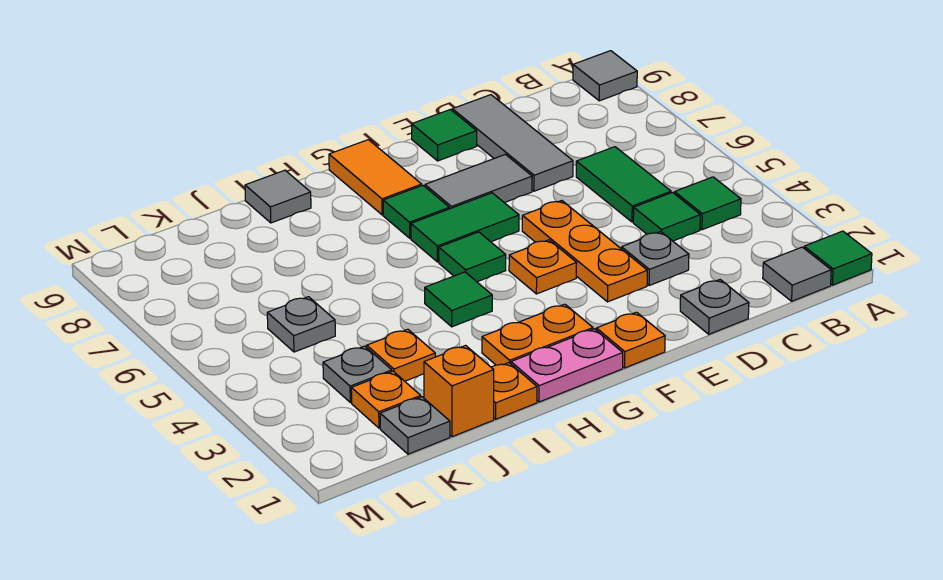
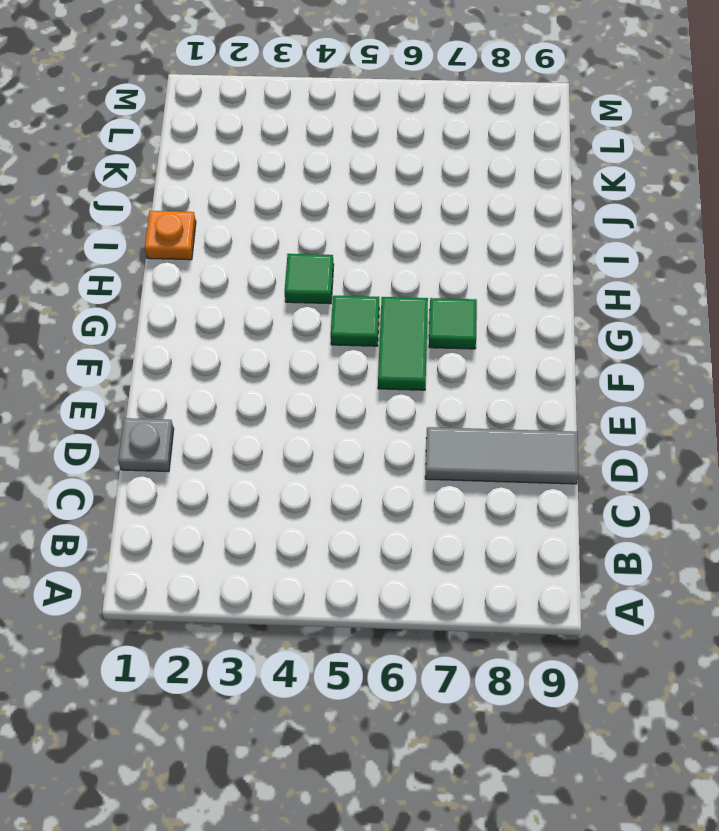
none -> green 1x1 tile [804,231,872,285]
none -> grey 1x1 tile [573,51,637,101]
none -> grey 1x1 tile [763,247,831,301]

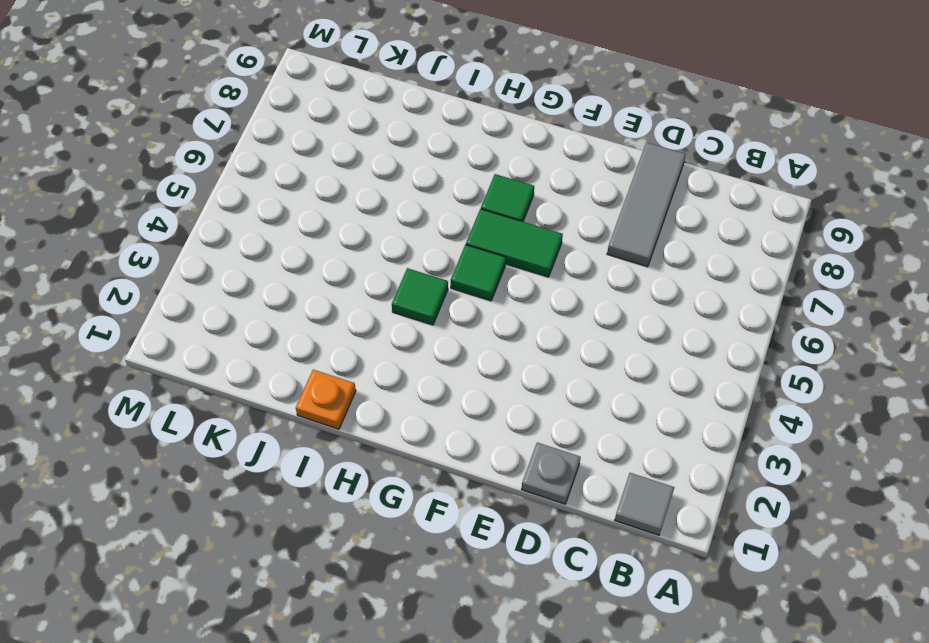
none -> green 1x1 tile [804,231,872,285]
none -> grey 1x1 tile [573,51,637,101]
none -> green 1x1 tile [674,177,741,230]

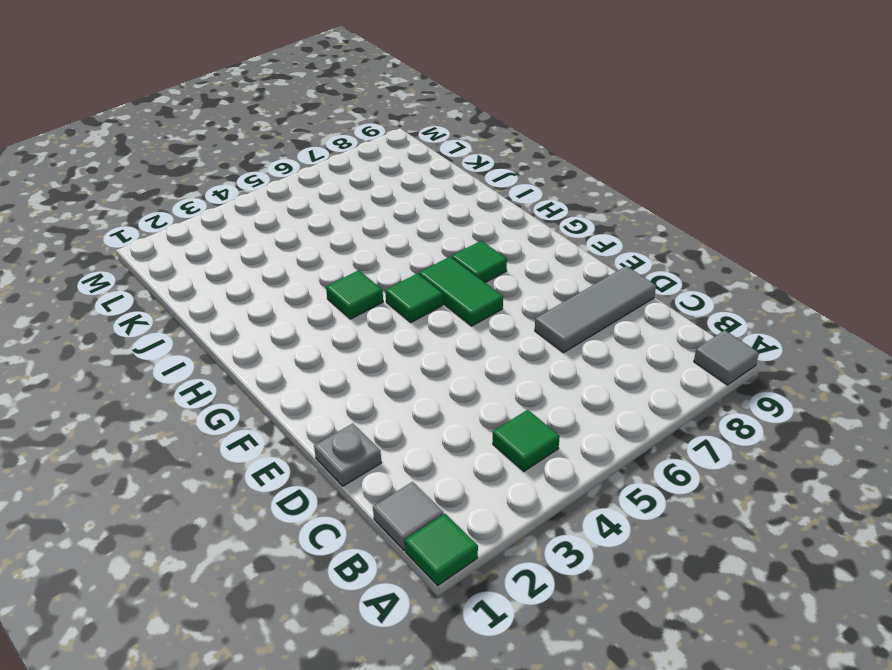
none -> green 1x1 tile [633,192,700,241]
none -> green 1x2 tile [576,147,671,222]
none -> grey 1x1 plate [621,232,689,286]

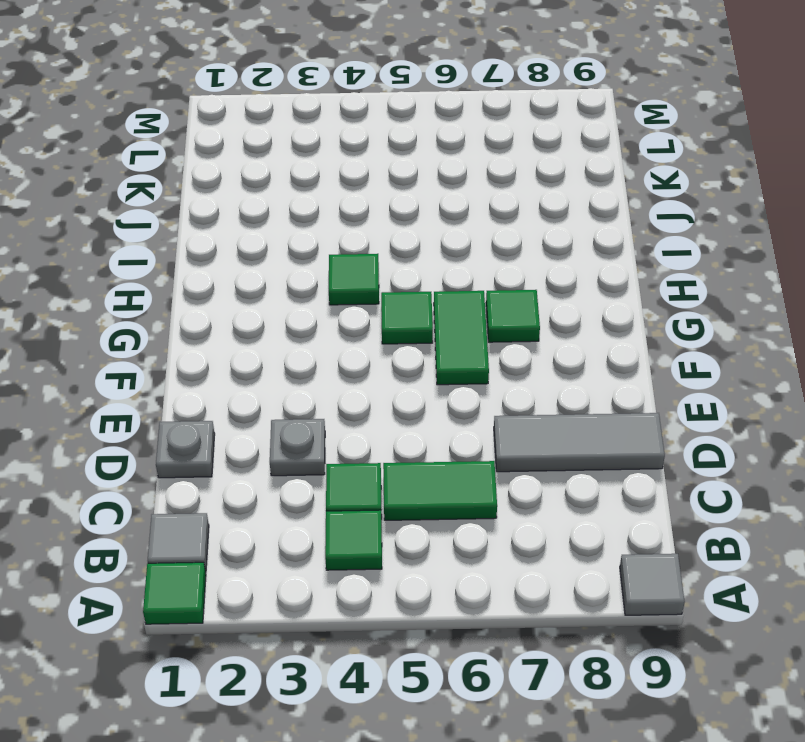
none -> orange 1x3 plate [522,201,647,302]
none -> grey 1x2 tile [425,154,532,209]
none -> green 1x1 tile [412,110,477,161]

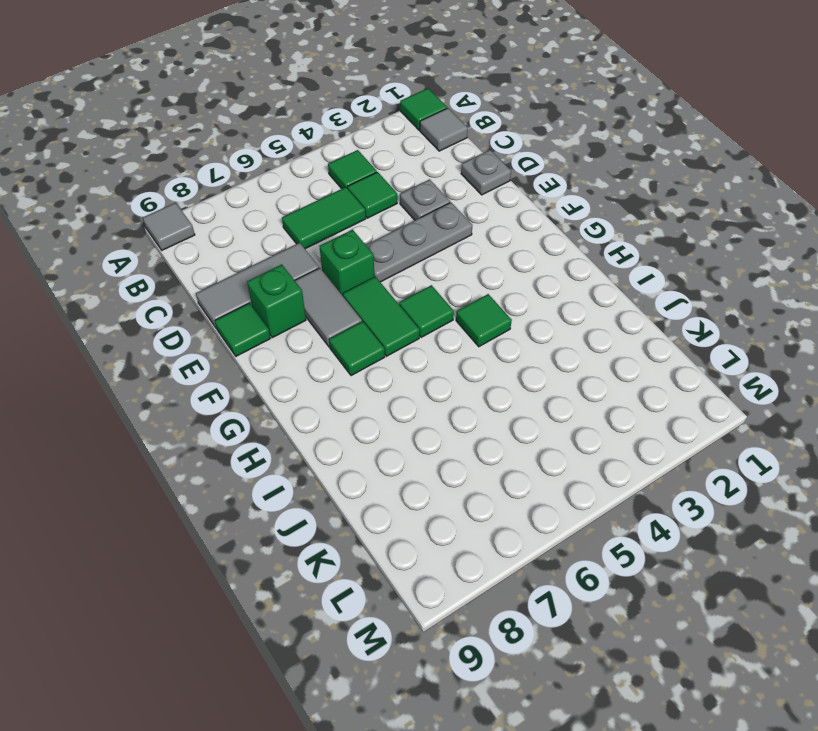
grey 1x3 plate [366,203,472,282] -> orange 1x3 plate [522,201,647,302]
green 1x1 brick [319,230,374,296] -> none
green 1x1 brick [247,264,306,338] -> none
none -> orange 1x1 plate [596,312,665,368]
none -> orange 1x1 plate [509,240,576,294]
none -> pink 1x2 plate [511,329,623,402]

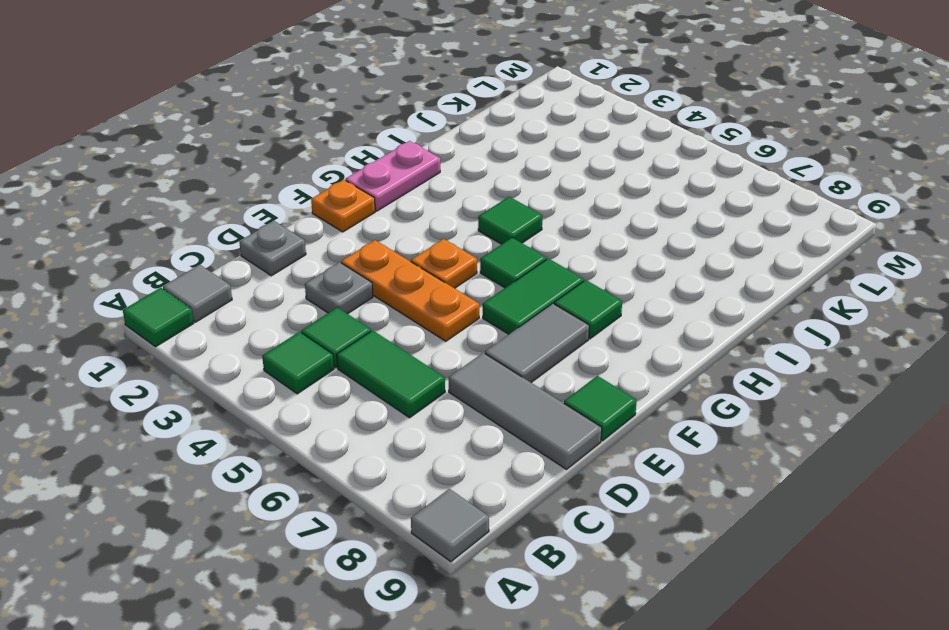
none -> orange 1x2 plate [482,304,593,365]
none -> orange 1x2 tile [329,140,422,215]
none -> orange 1x1 plate [491,363,537,419]

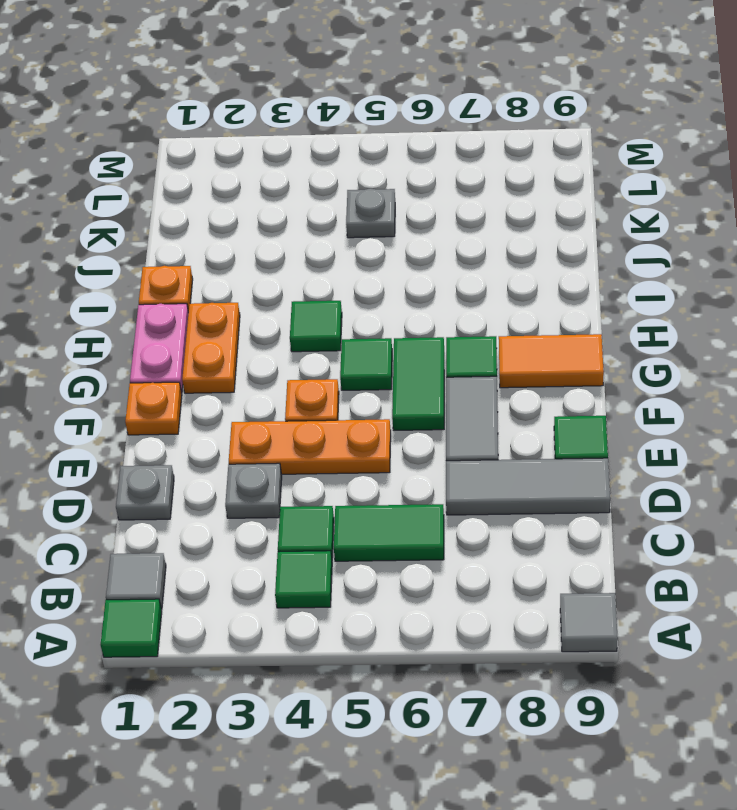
none -> grey 1x1 tile [245,170,311,223]
none -> orange 1x1 brick [424,345,494,437]
none -> orange 1x1 plate [367,329,435,381]

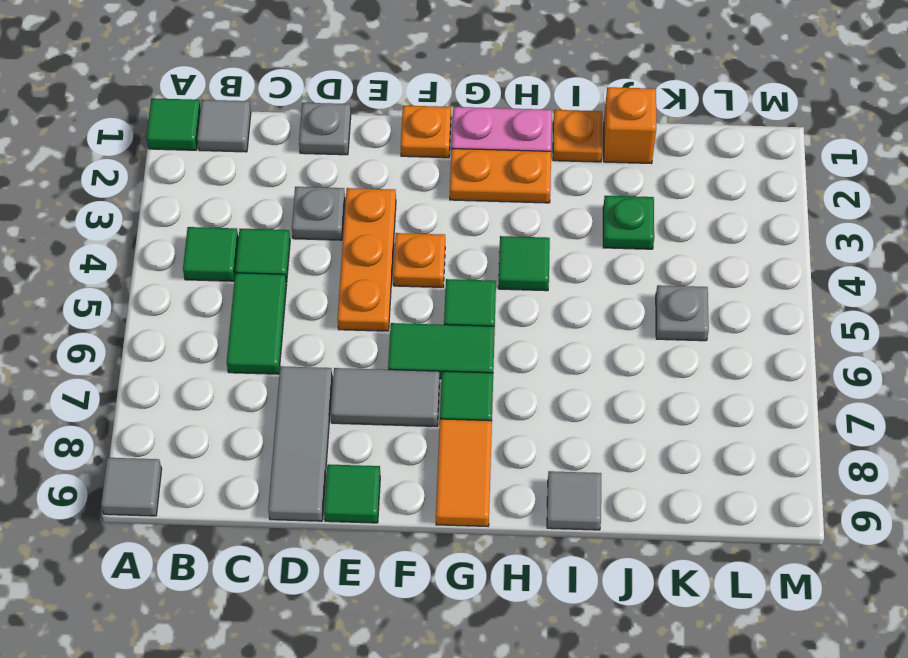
green 1x1 plate [603,196,654,249] -> orange 1x1 plate [367,329,435,381]
none -> grey 1x1 plate [380,397,450,454]
none -> orange 1x1 plate [351,371,421,428]
none -> grey 1x1 plate [323,346,392,402]

